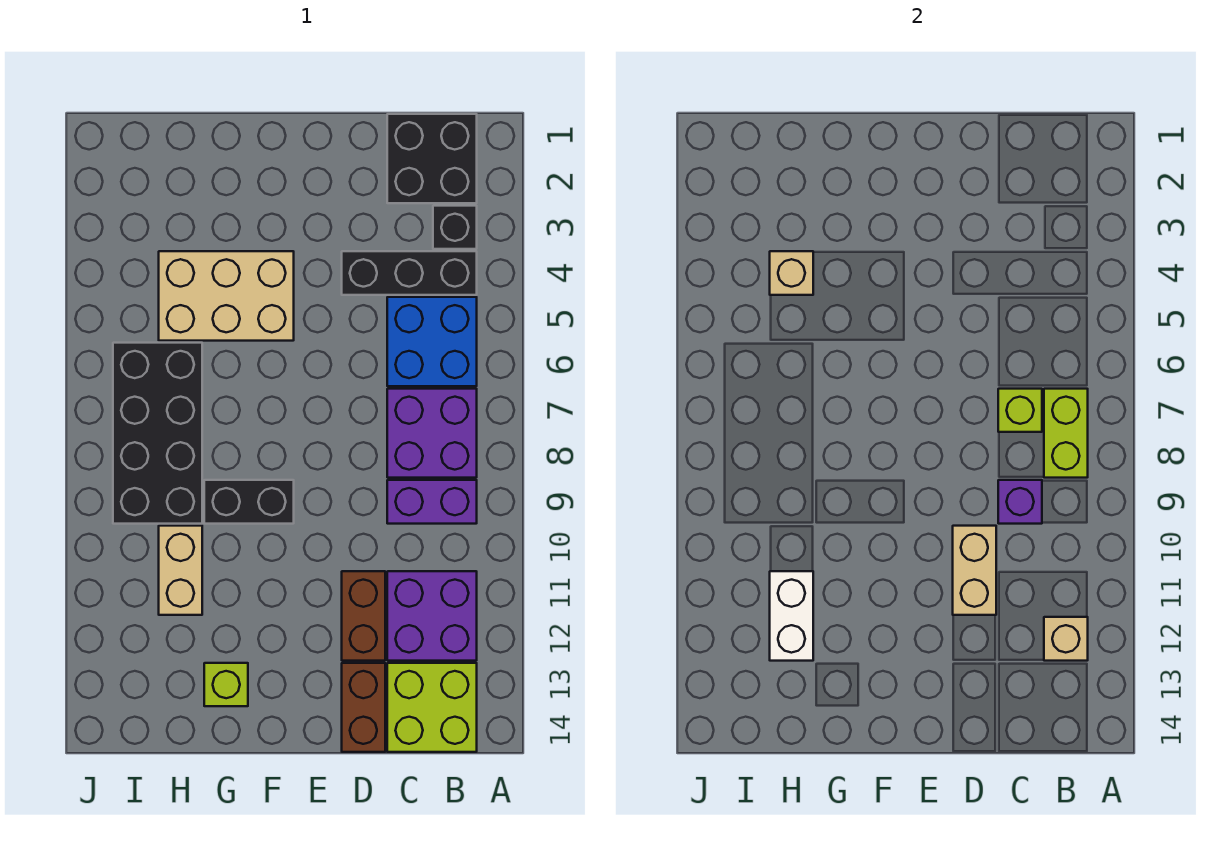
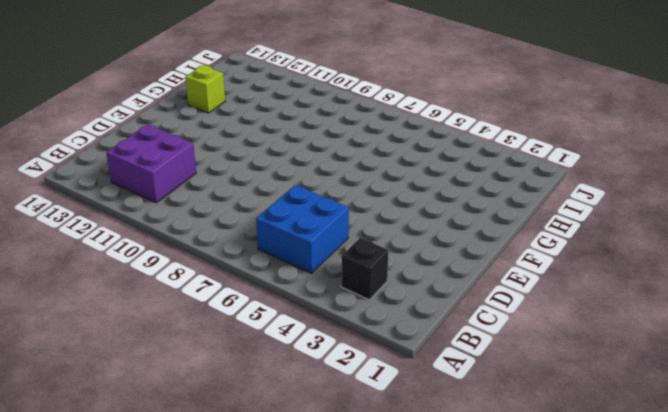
none -> black 2x2 brick [387,114,477,203]
none -> black 1x3 brick [342,251,477,295]
none -> purple 2x2 brick [387,389,477,478]

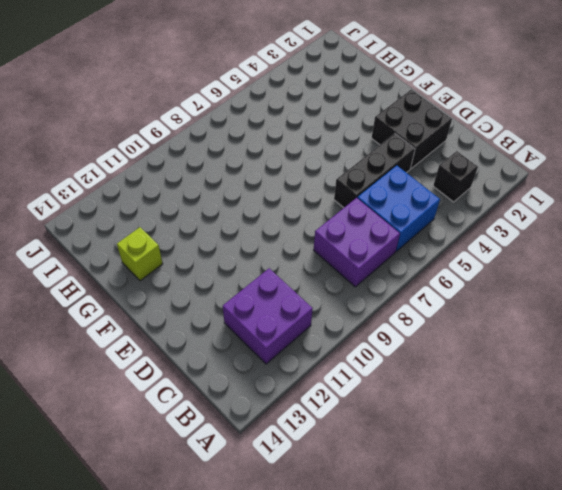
black 2x2 brick [372,89,452,169] -> black 2x2 brick moved to [387,114,477,203]
black 1x3 brick [334,134,415,208] -> black 1x3 brick turned to [342,251,477,295]
none -> purple 1x2 brick [387,480,477,524]
none -> lime 2x2 brick [387,663,477,752]
none -> brown 1x2 brick [342,571,385,661]

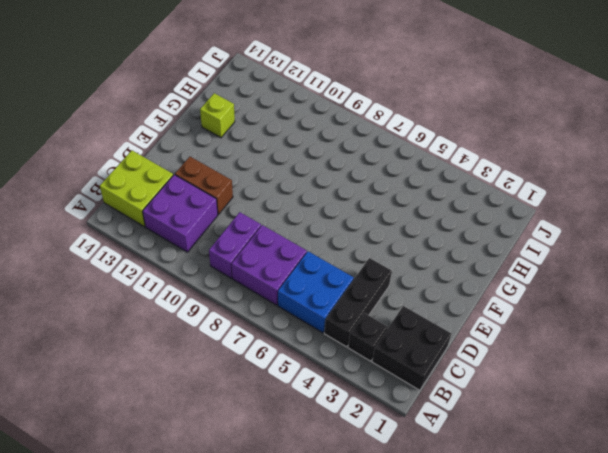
none -> brown 1x2 brick [342,663,385,752]
none -> tan 2x3 brick [159,251,294,341]
none -> black 1x2 brick [204,480,294,524]

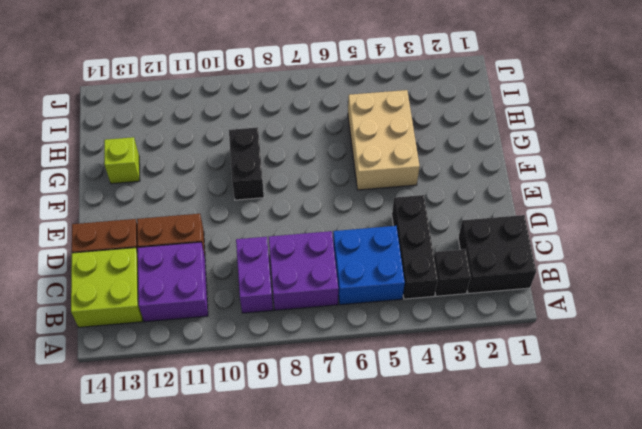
none -> black 2x4 brick [113,343,202,524]
none -> tan 1x2 brick [159,526,202,615]
none -> lime 1x2 brick [1044,389,1088,478]

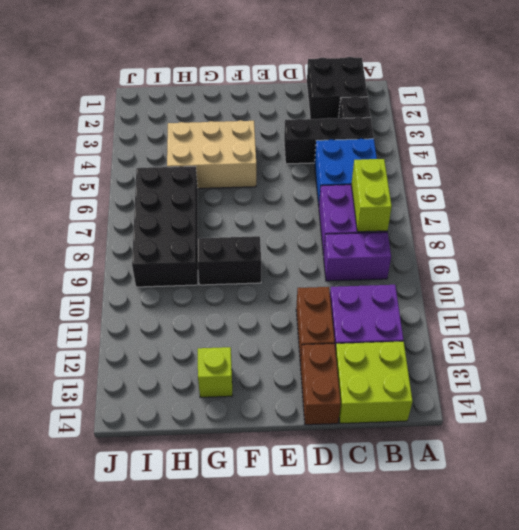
none -> tan 1x2 brick [159,526,202,615]
none -> tan 1x1 brick [1044,617,1088,661]
none -> lime 1x1 brick [998,389,1042,432]

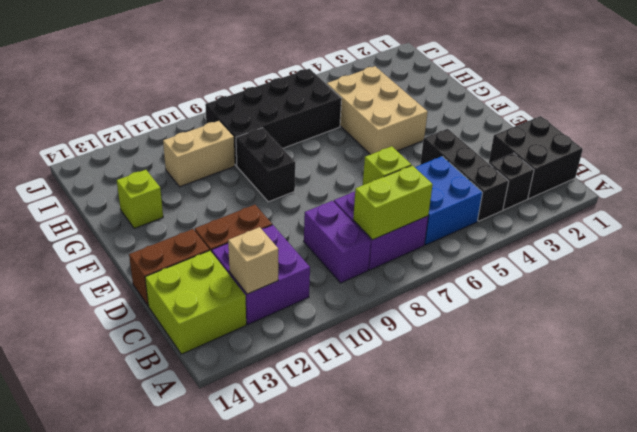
none -> purple 1x1 brick [998,480,1042,524]
none -> tan 1x2 brick [953,526,996,615]
none -> tan 1x1 brick [770,251,813,295]

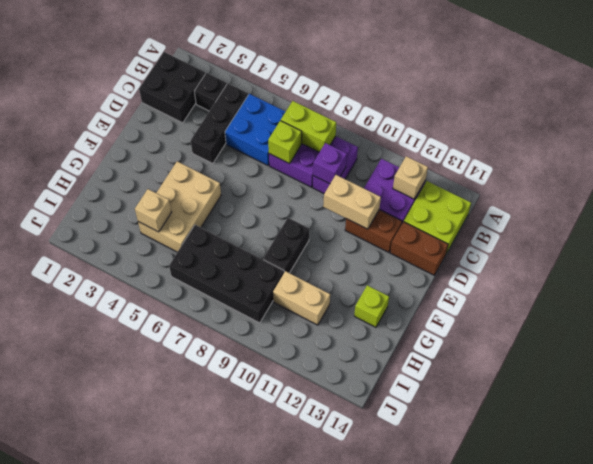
none -> white 1x2 brick [770,571,813,661]

